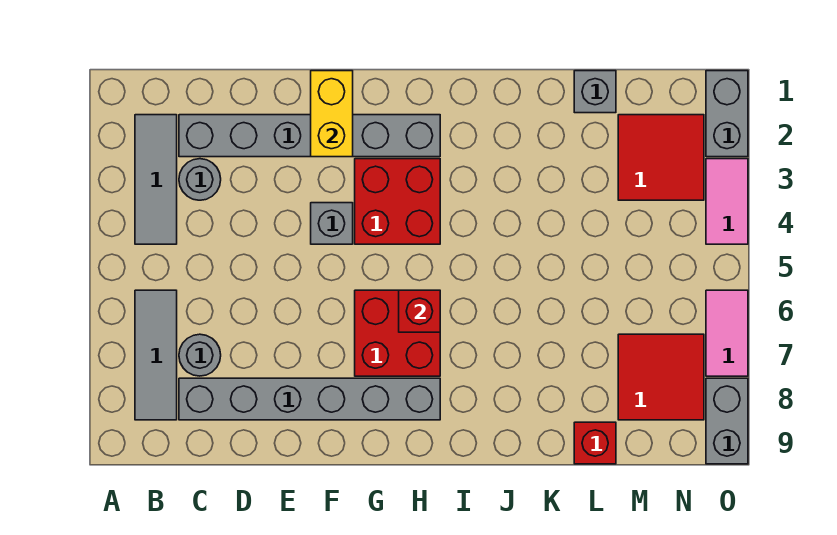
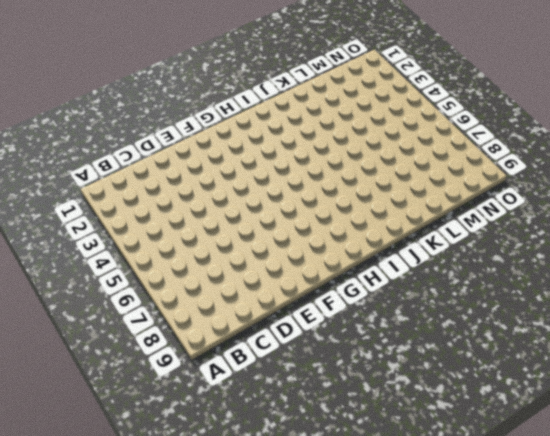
none -> grey 1x3 tile [135,115,177,244]
none -> grey 1x3 tile [135,290,177,420]
none -> grey 1x6 brick [179,115,440,157]

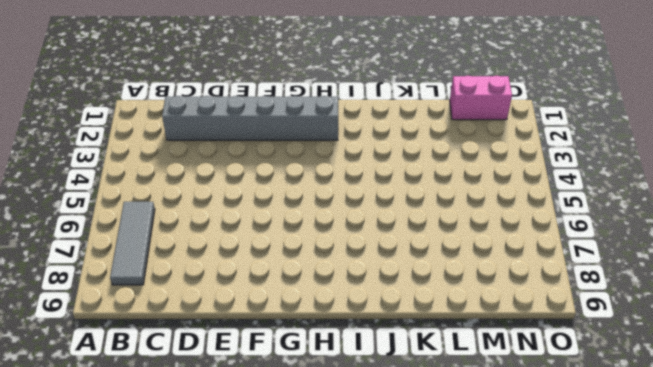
pink 1x2 brick [450,76,512,120] -> none
none -> grey 1x3 tile [135,115,177,244]
none -> grey 1x1 round brick [179,159,221,200]
none -> grey 1x1 round brick [179,334,221,376]

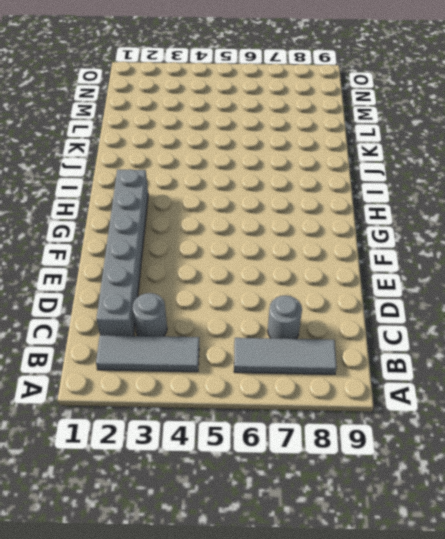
none -> grey 1x6 brick [179,378,440,420]
none -> grey 1x1 brick [311,203,353,244]
none -> red 2x2 brick [355,159,440,244]

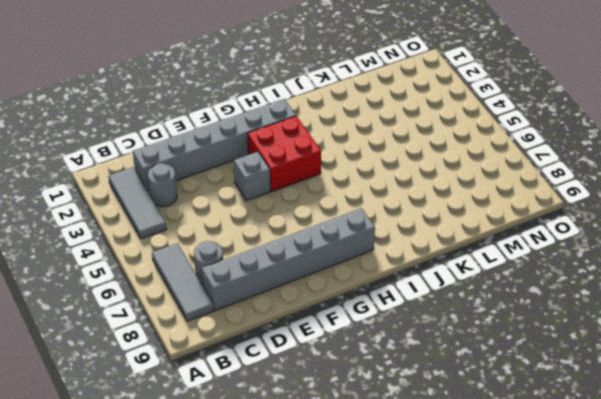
none -> red 2x2 brick [355,290,440,376]
none -> grey 1x1 brick [574,71,616,113]
none -> red 1x1 brick [574,422,616,464]

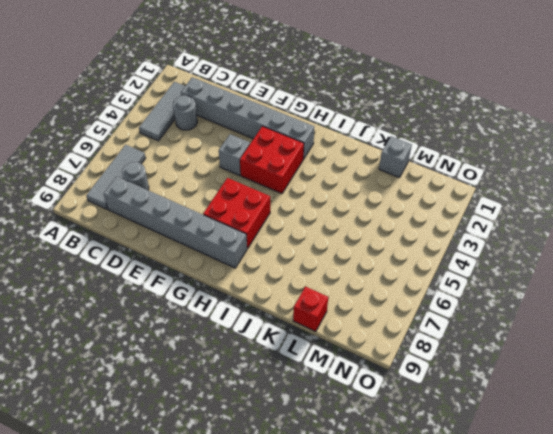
none -> red 2x2 tile [618,115,704,200]
none -> red 2x2 tile [618,334,704,420]
none -> grey 1x2 brick [706,71,748,157]

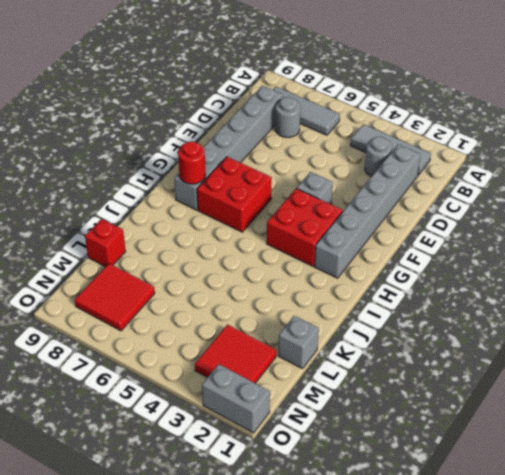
red 1x1 round brick [178,141,205,184] -> none
none -> pink 1x2 tile [706,159,748,244]
none -> pink 1x2 tile [706,290,748,376]
none -> grey 1x2 brick [706,378,748,464]

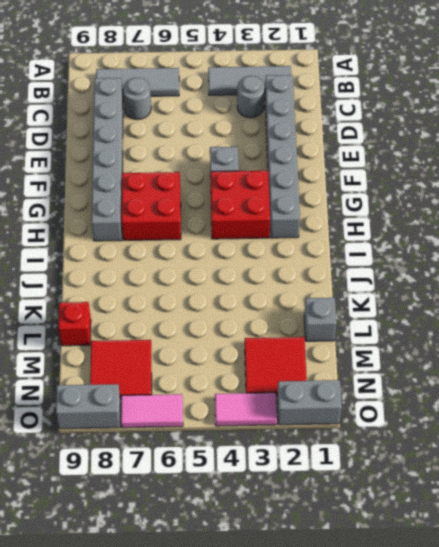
none -> yellow 1x2 brick [311,71,353,157]
none -> red 1x1 brick [399,290,440,332]

